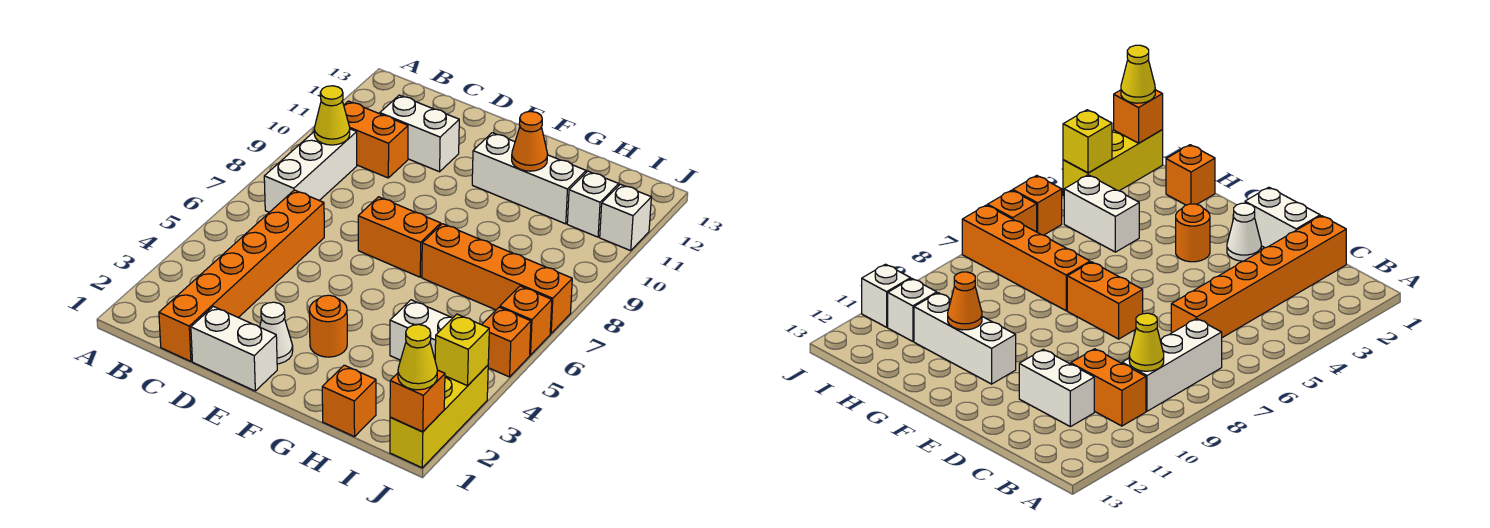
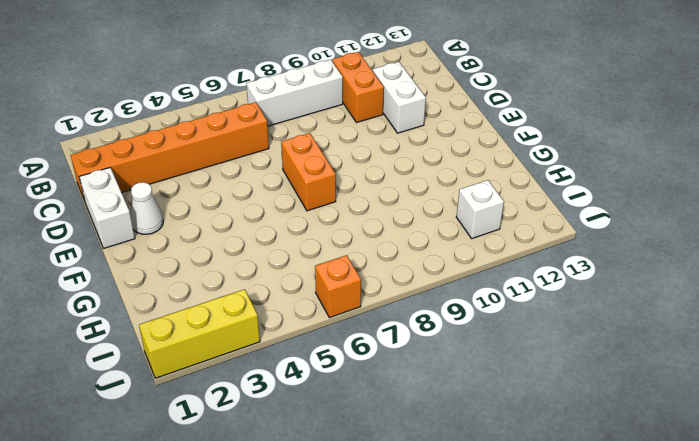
none -> orange 1x1 round brick [309,295,347,357]
none -> white 1x3 brick [472,133,586,224]
none -> orange 1x4 brick [422,224,572,333]

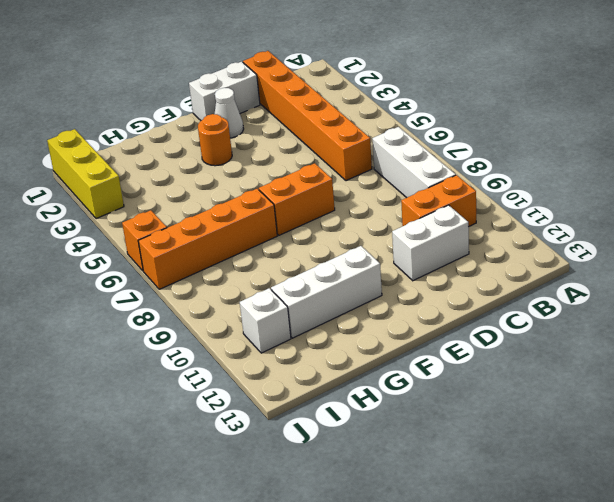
none -> orange 1x1 brick [322,365,376,437]
none -> white 1x2 brick [390,300,452,360]
none -> orange 1x1 brick [482,307,531,377]

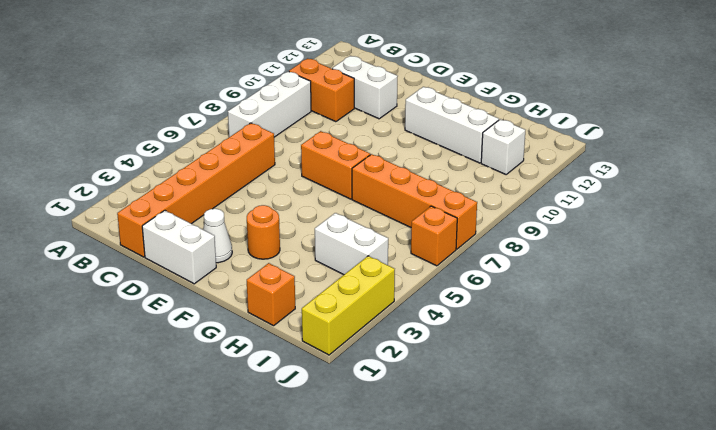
none -> orange 1x1 brick [482,307,531,377]
none -> white 1x1 brick [600,184,651,251]
none -> yellow 1x1 cone [314,86,350,145]

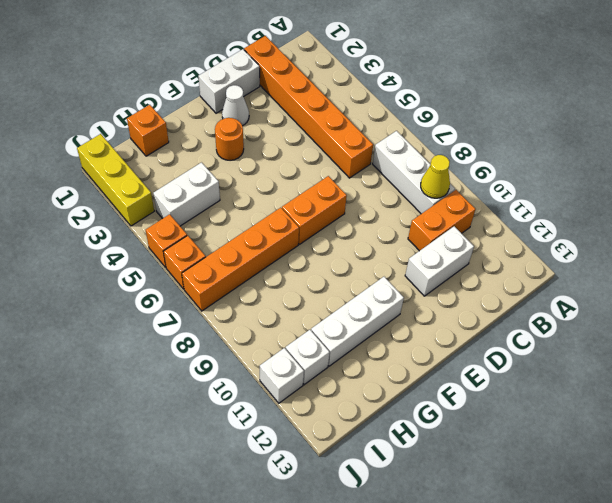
none -> orange 1x1 cone [512,111,547,171]
none -> orange 1x1 brick [390,370,445,432]
none -> yellow 1x1 brick [435,314,489,386]

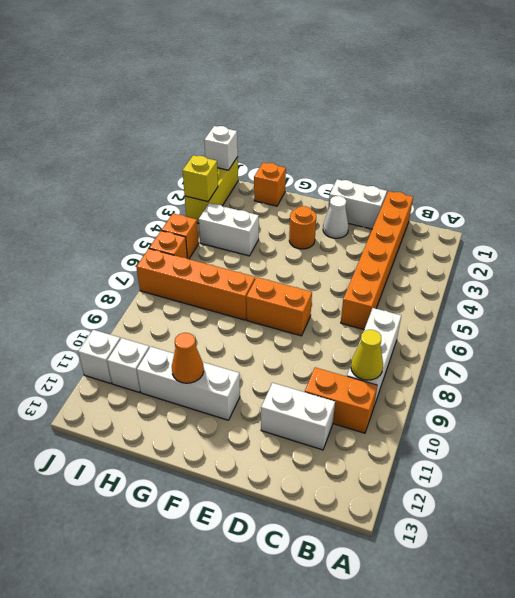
white 1x1 brick [204,126,238,170] -> orange 1x1 brick [390,370,445,432]
none -> yellow 1x1 cone [398,325,437,390]

